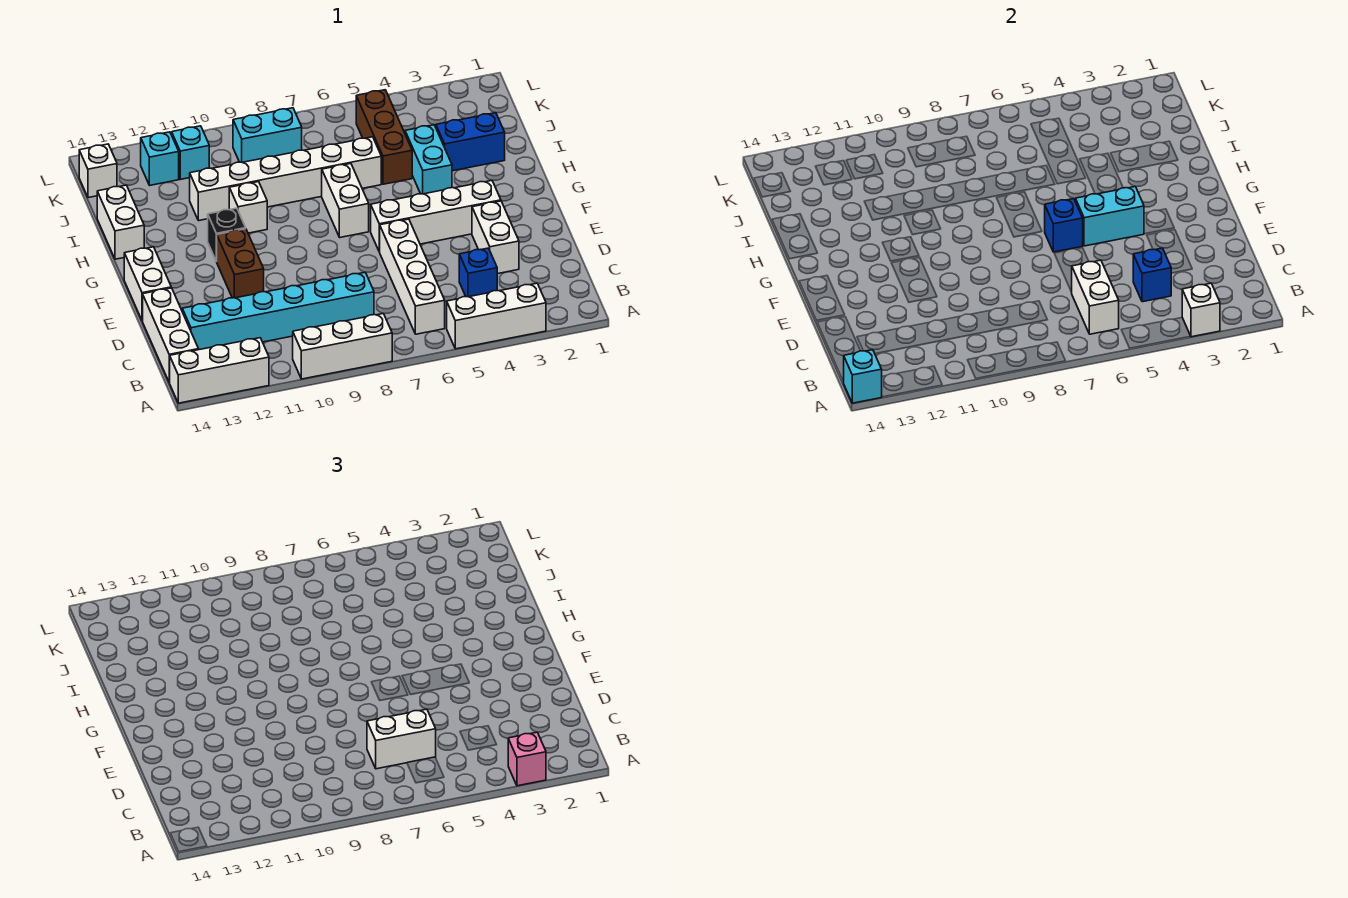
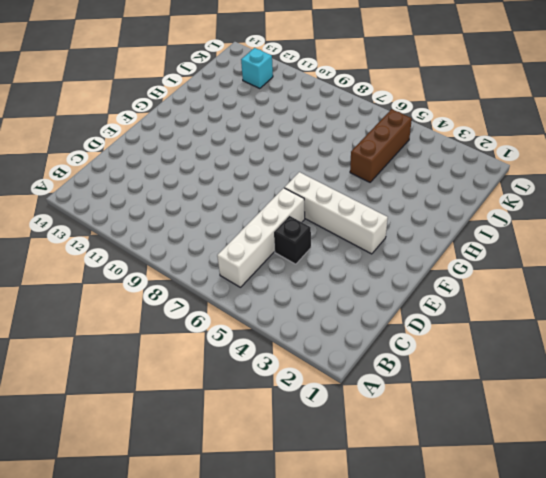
black 1x1 brick [274,216,311,264] -> black 1x1 brick moved to [208,208,246,261]
none -> white 1x3 brick [447,283,546,349]
none -> white 1x3 brick [293,314,392,379]
none -> white 1x3 brick [169,338,269,403]
none -> white 1x3 brick [143,288,199,382]

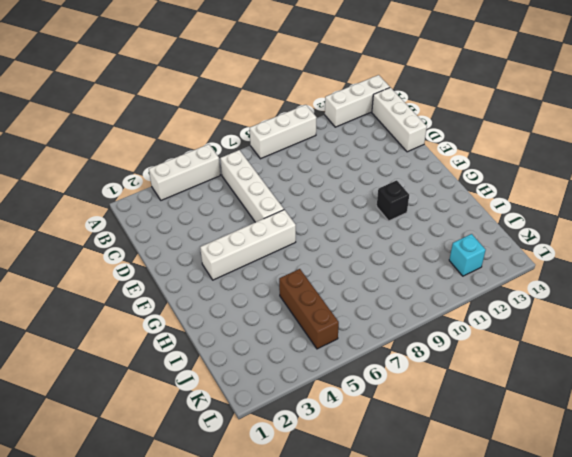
none -> blue 1x1 brick [459,248,497,297]
none -> cyan 1x6 brick [182,272,374,350]
none -> white 1x2 brick [472,201,519,274]
none -> brown 1x2 brick [216,229,264,298]

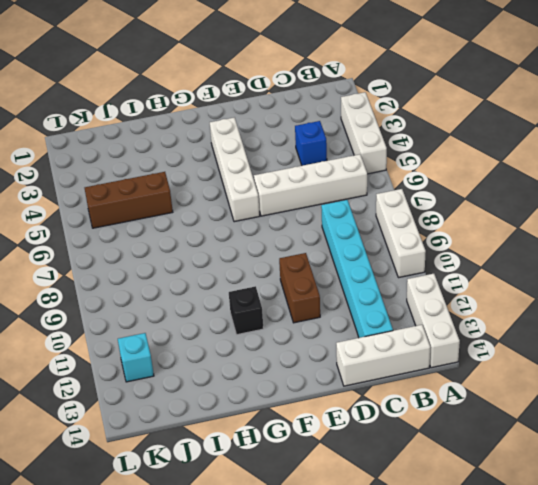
brown 1x2 brick [279,253,320,323] -> brown 1x2 brick turned to [216,229,264,298]
none -> white 1x2 brick [472,201,519,274]
none -> white 1x2 brick [124,247,171,321]
none -> white 1x2 brick [322,164,369,237]
none -> cyan 1x2 brick [405,125,452,194]

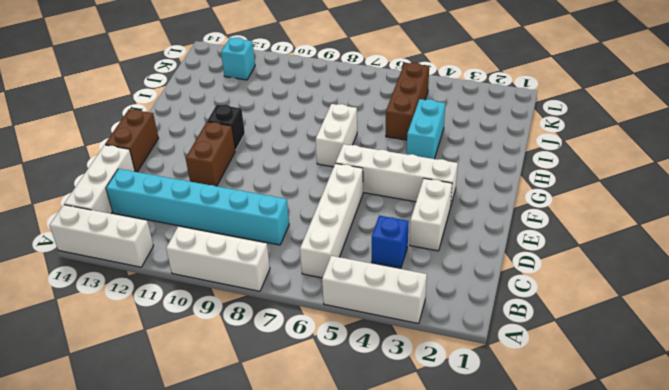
brown 1x2 brick [105,109,158,172] -> white 1x2 brick [124,247,171,321]
none -> white 1x1 brick [229,182,267,233]
none -> white 1x2 brick [97,185,144,259]
none -> blue 1x2 brick [436,113,505,171]
none -> white 1x6 brick [190,137,381,221]

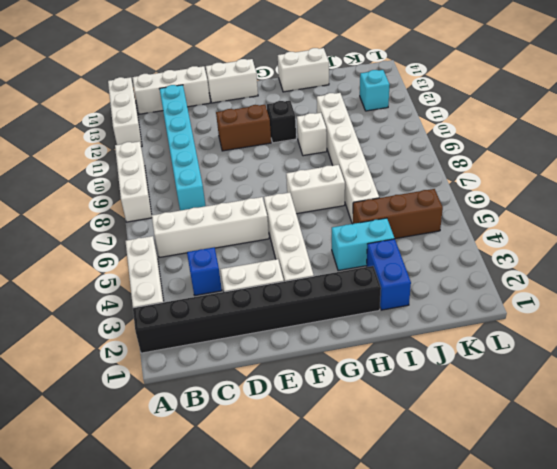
black 1x8 brick [133,266,381,353] -> none
none -> cyan 1x2 brick [233,108,302,162]
none -> cyan 1x1 brick [172,126,209,179]
none -> white 1x1 brick [79,144,117,198]
none -> white 1x1 brick [1182,283,1220,337]

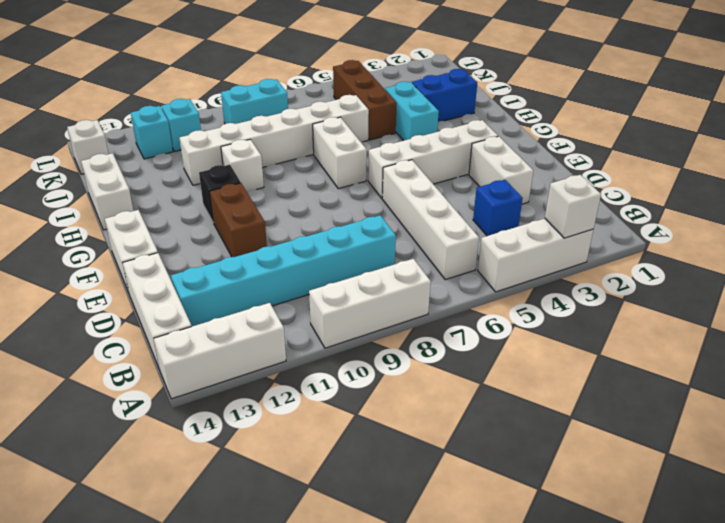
none -> cyan 1x1 brick [844,350,882,403]
none -> white 1x2 brick [1072,260,1119,334]
none -> blue 1x1 brick [1133,248,1171,302]
none -> cyan 1x2 brick [1075,187,1144,246]

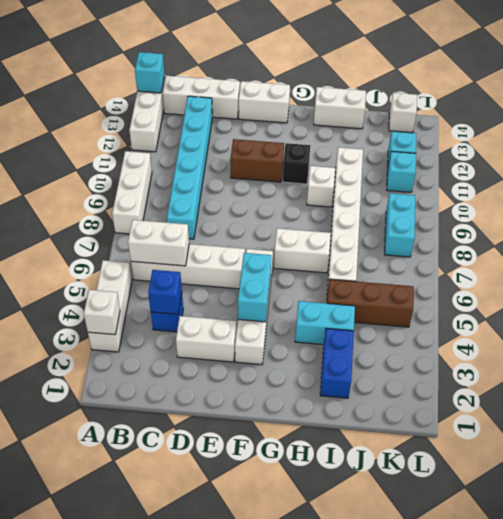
none -> blue 1x1 brick [1045,199,1083,252]
none -> pink 1x1 brick [508,732,546,786]
none -> white 1x2 brick [367,709,436,769]

